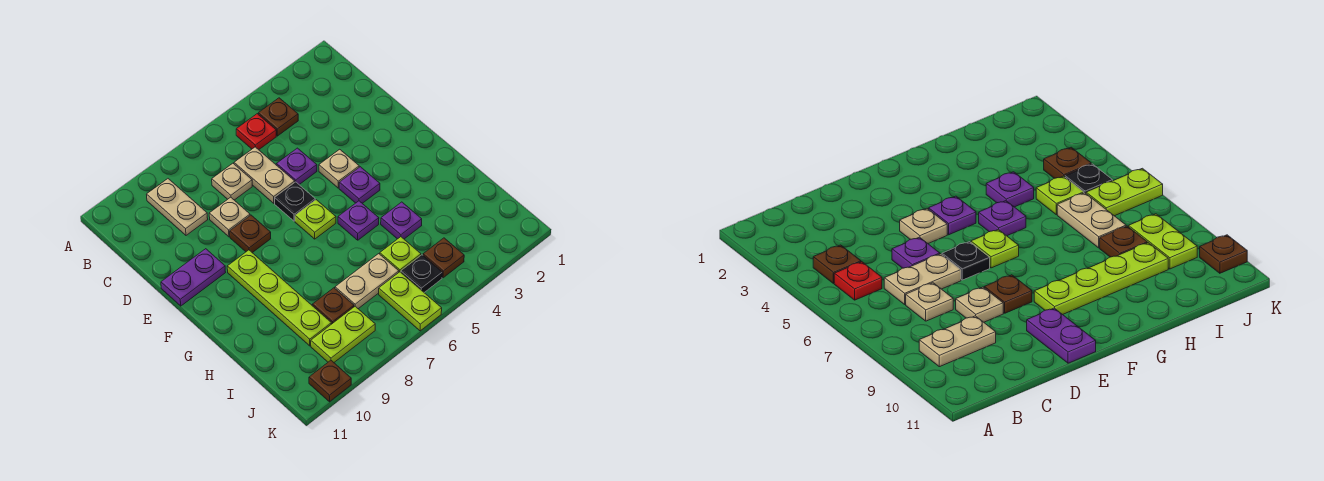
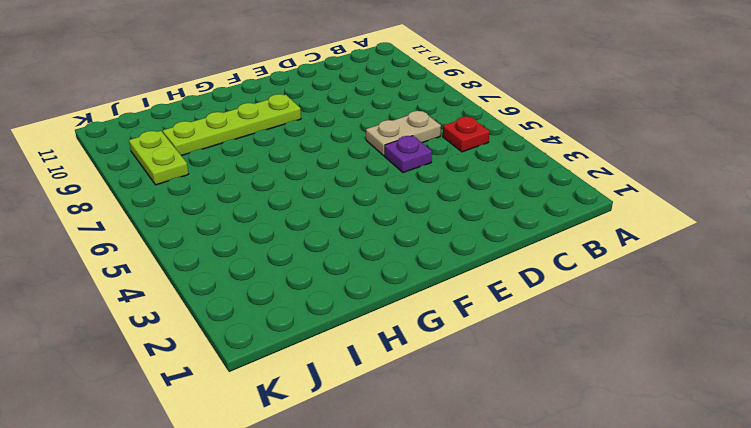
none -> brown 1x1 plate [258,98,298,136]
none -> tan 1x2 plate [147,179,208,235]
none -> tan 1x1 plate [212,163,252,200]

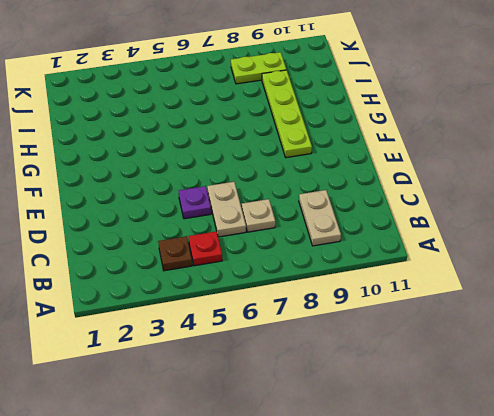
none -> tan 1x1 plate [209,197,250,237]
none -> tan 1x1 plate [319,149,359,188]
none -> black 1x1 plate [275,182,315,221]

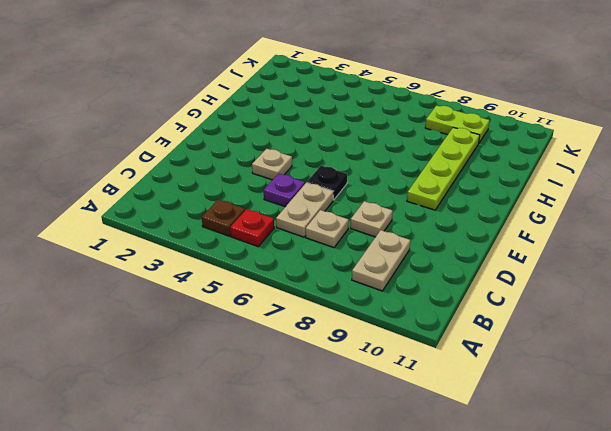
none -> brown 1x1 plate [230,215,271,253]
none -> purple 1x2 plate [161,249,226,306]
none -> purple 1x1 plate [339,167,380,203]

